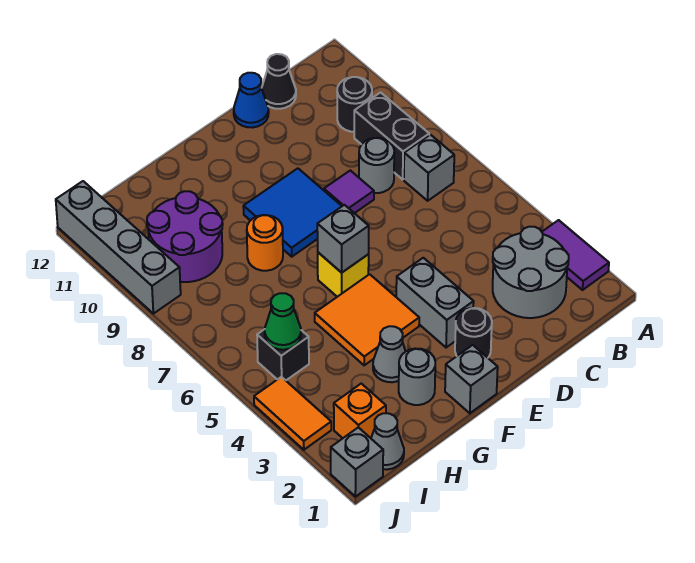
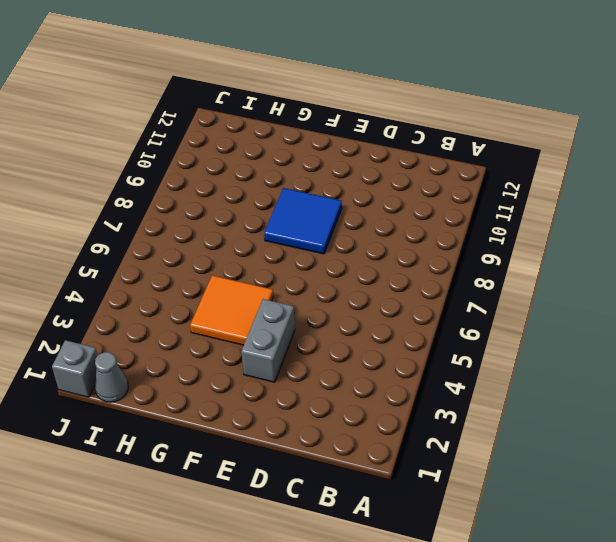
none -> purple 1x2 tile [542,220,609,290]
none -> grey 2x2 round brick [493,227,569,318]
none -> grey 1x1 brick [404,135,454,201]

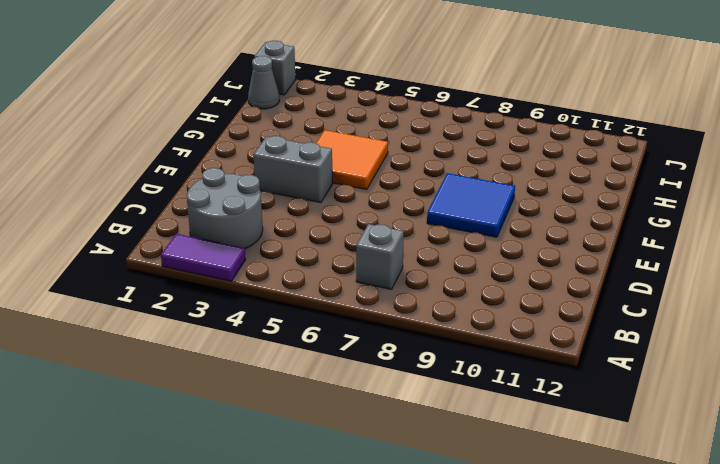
none -> black 1x2 brick [354,93,429,179]
none -> black 1x1 round brick [337,77,372,132]
none -> grey 1x1 round brick [359,138,394,193]

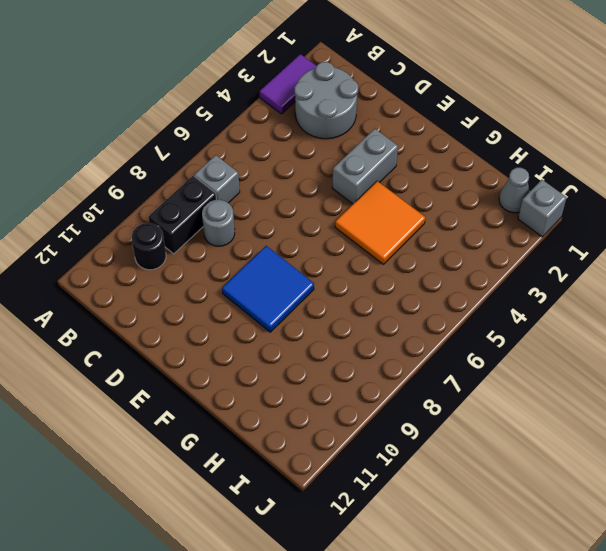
none -> black 1x1 cone [262,54,296,109]
none -> purple 1x1 tile [324,170,374,213]
none -> blue 1x1 cone [234,73,269,128]

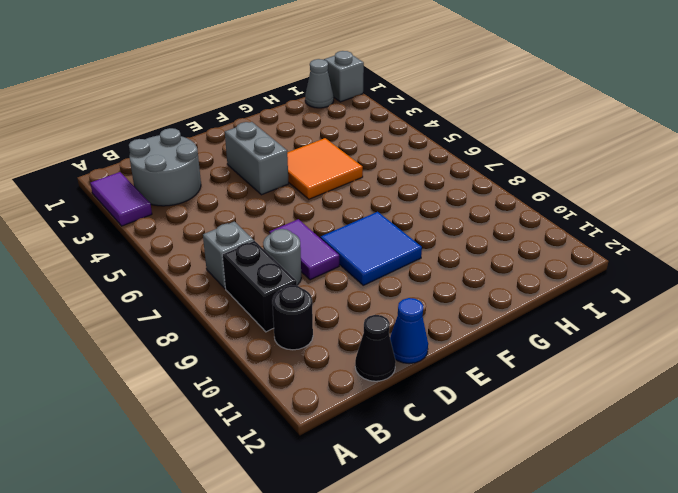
purple 1x2 tile [270,219,339,280] -> purple 1x1 tile [324,170,374,213]
none -> black 1x1 round brick [455,308,492,358]
none -> grey 1x1 brick [445,345,498,413]
none -> yellow 1x1 brick [318,253,369,297]

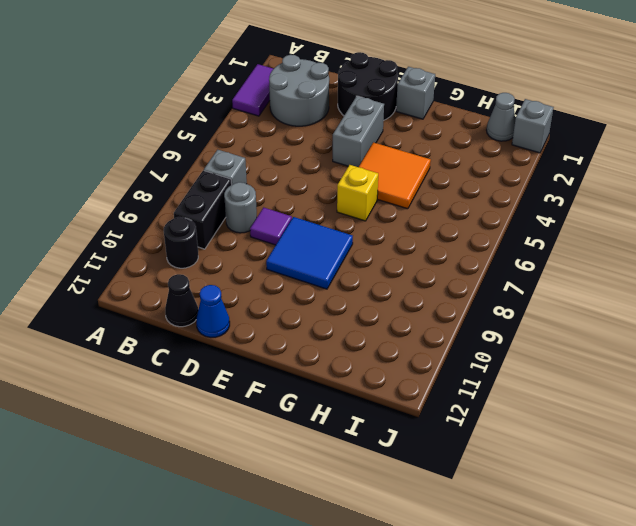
black 2x2 round brick [338,52,398,121] -> black 1x1 round brick [455,308,492,358]
none -> grey 1x1 round brick [399,349,435,405]
none -> grey 1x1 cone [373,326,406,382]
none -> orange 1x1 round brick [247,215,283,271]

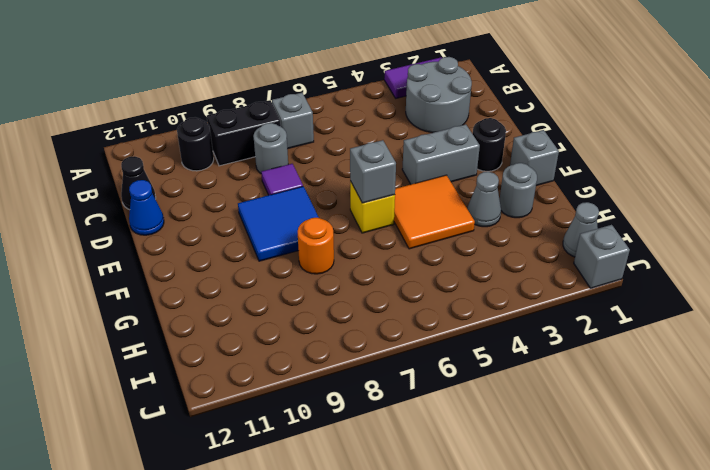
none -> purple 2x2 round brick [147,191,223,282]
none -> orange 1x1 brick [334,384,386,438]
none -> black 1x1 brick [257,329,309,380]

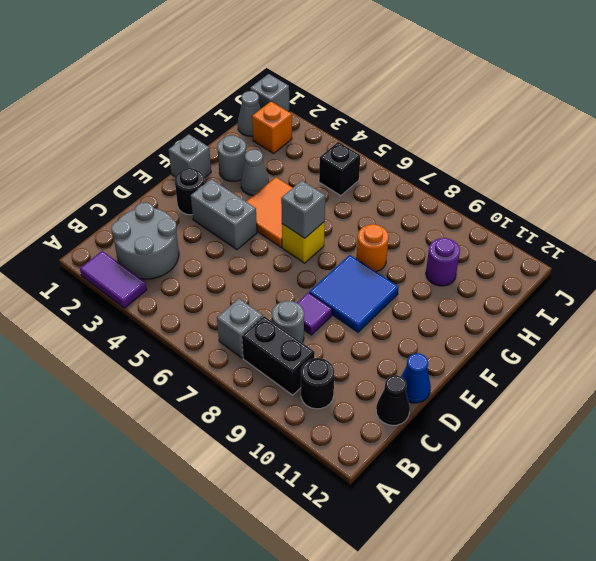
purple 1x1 round brick [426,238,460,286] -> purple 2x2 round brick [147,191,223,282]
none -> orange 1x2 tile [254,377,331,450]
none -> grey 1x4 brick [56,181,181,314]
none -> green 1x1 cone [265,293,301,350]

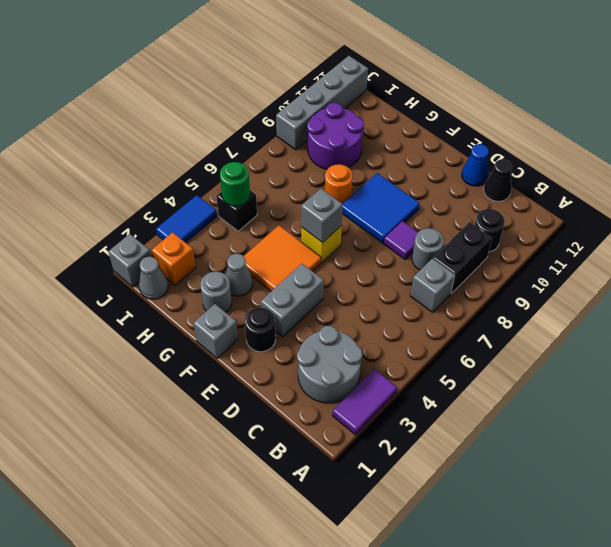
green 1x1 round brick [220,162,250,206] -> green 1x1 cone [265,293,301,350]
blue 1x2 tile [156,195,217,243] -> orange 1x2 tile [254,377,331,450]

